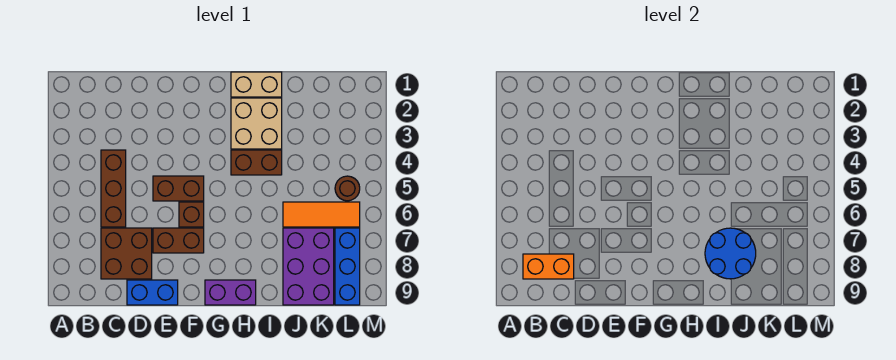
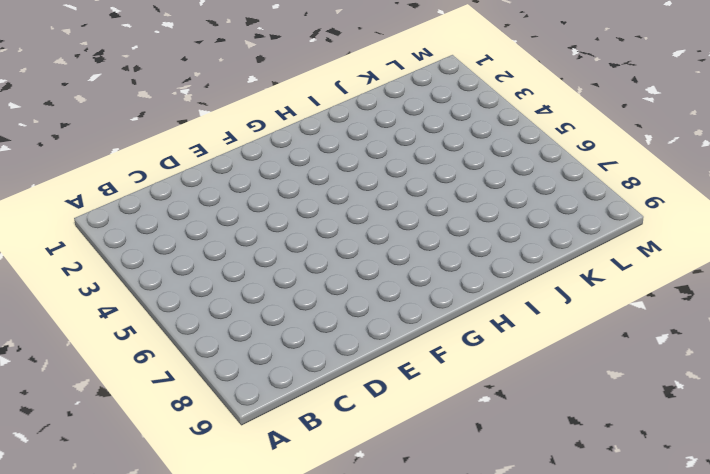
none -> brown 1x3 brick [101,150,126,227]
none -> brown 2x2 brick [101,228,152,279]
none -> blue 1x2 brick [127,280,178,305]

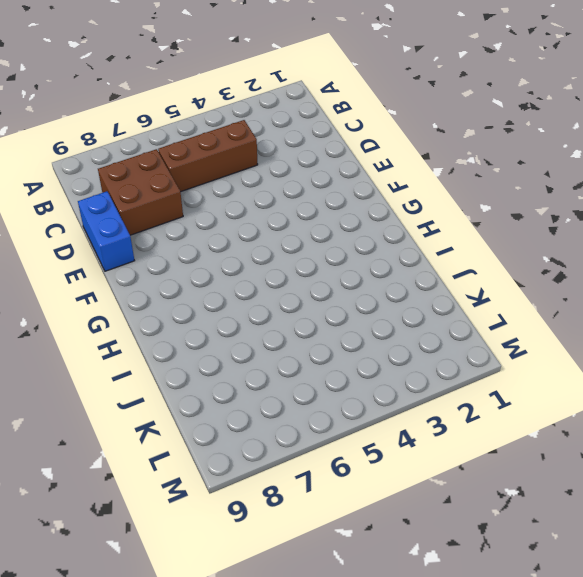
none -> brown 1x2 brick [153,176,204,201]
none -> brown 1x2 brick [153,228,204,253]
none -> brown 1x1 brick [179,202,204,227]

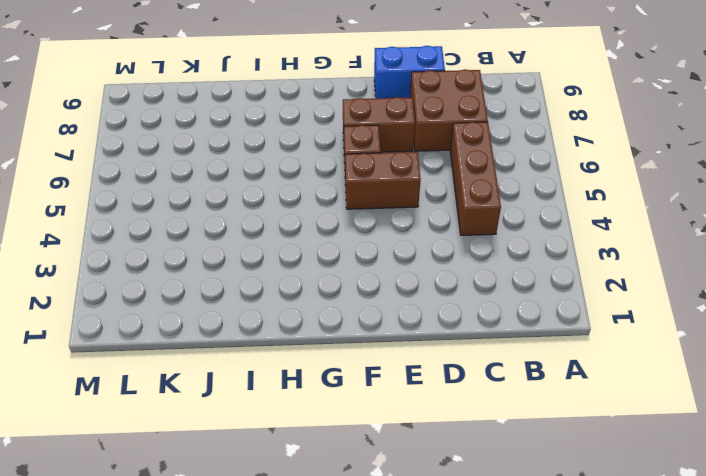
none -> purple 1x2 brick [205,280,256,305]
none -> tan 1x2 brick [231,72,282,97]
none -> tan 2x2 brick [231,98,282,149]

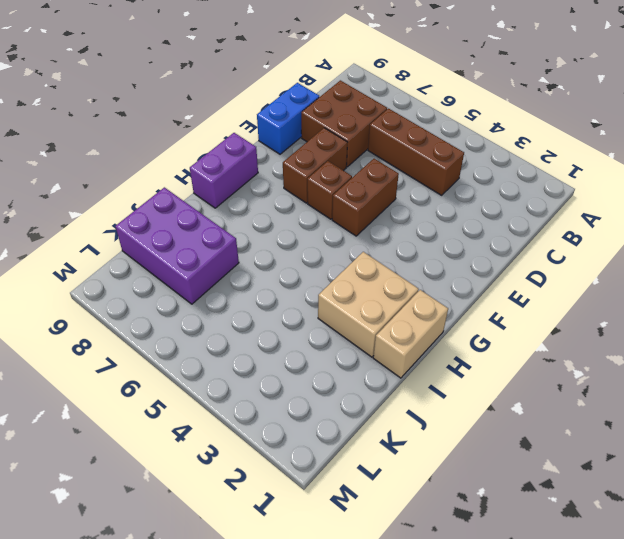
none -> brown 1x2 brick [231,150,282,175]
none -> orange 1x3 tile [283,202,360,227]
none -> brown 1x1 round brick [335,176,360,201]

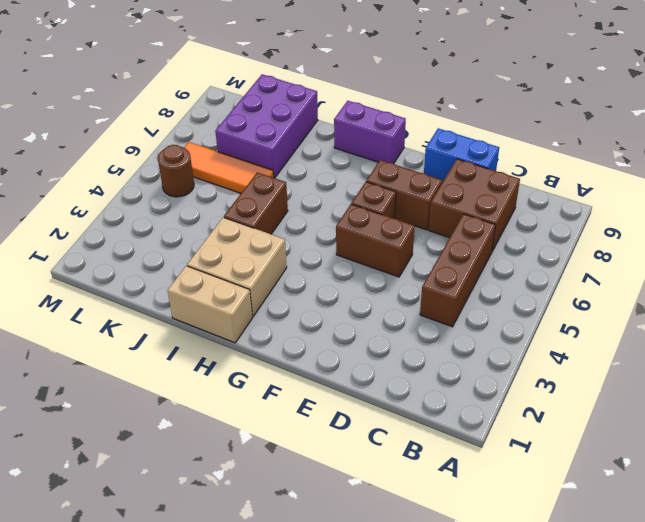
brown 1x2 brick [224,172,288,234] -> brown 1x2 brick turned to [231,150,282,175]
none -> blue 1x3 brick [335,228,360,305]
none -> orange 1x2 brick [523,254,574,279]
none -> blue 2x2 round brick [705,228,756,279]

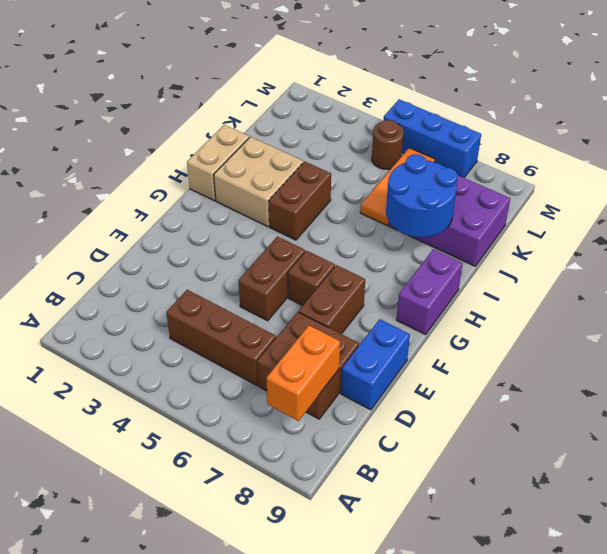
blue 1x3 brick [384,99,481,177] -> blue 1x3 brick moved to [335,228,360,305]

